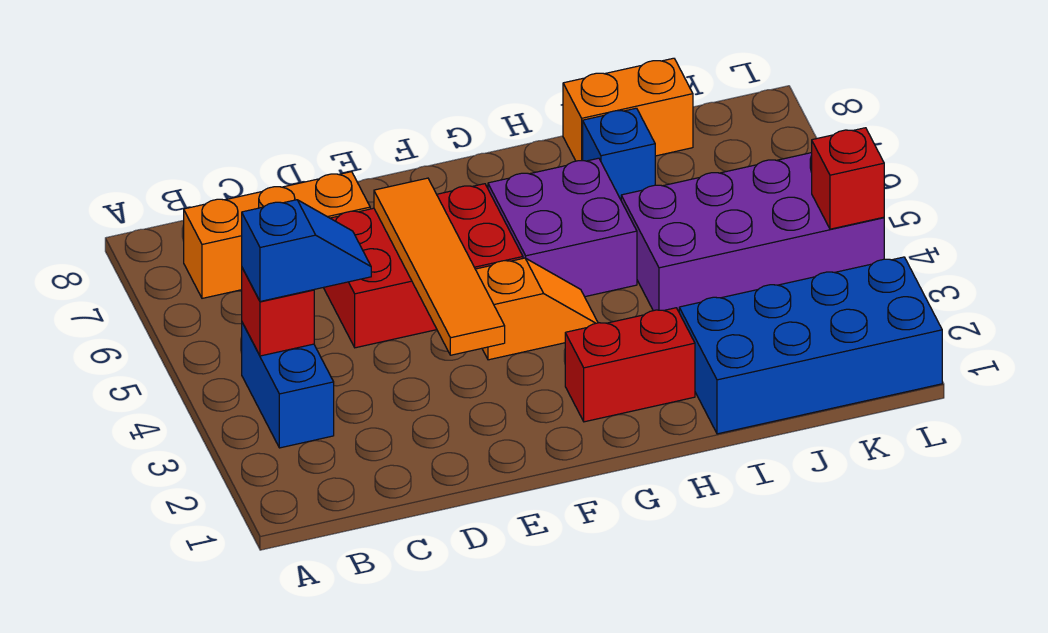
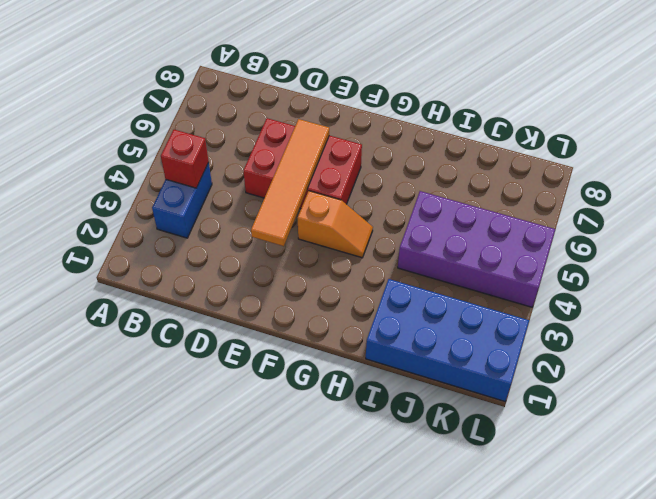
none -> orange 1x3 brick [184,172,370,298]
none -> red 1x2 brick [565,308,695,422]
none -> purple 2x2 brick [488,158,637,297]

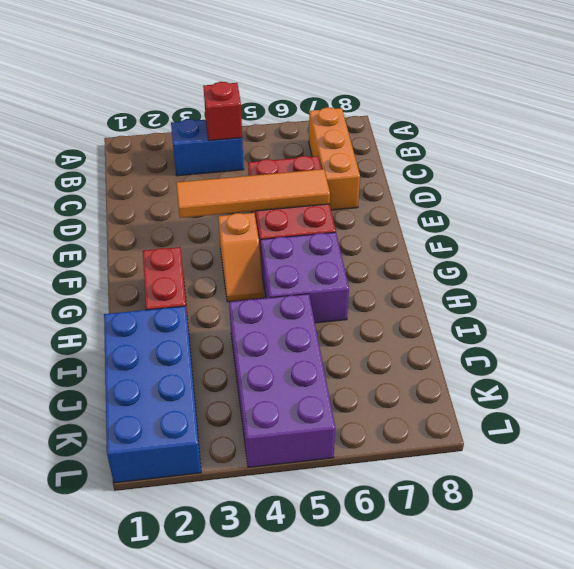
none -> blue 1x1 brick [583,108,655,199]
none -> orange 1x2 brick [563,58,693,161]
none -> red 1x1 brick [812,128,884,229]

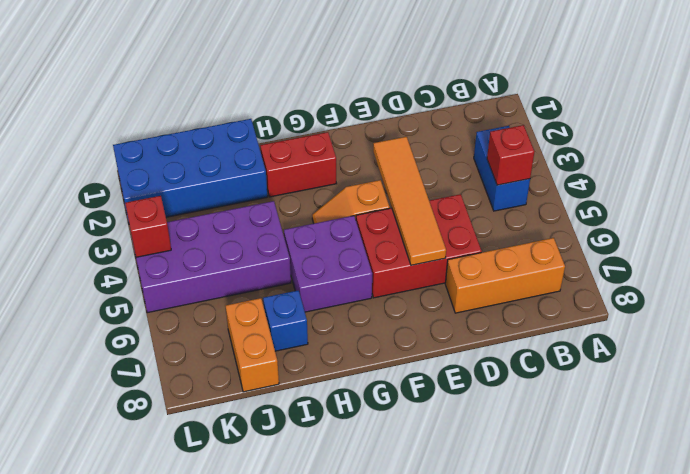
orange 1x2 brick [226,298,279,392] -> orange 1x2 brick turned to [563,58,693,161]
none -> blue 1x2 slope [242,200,371,301]

